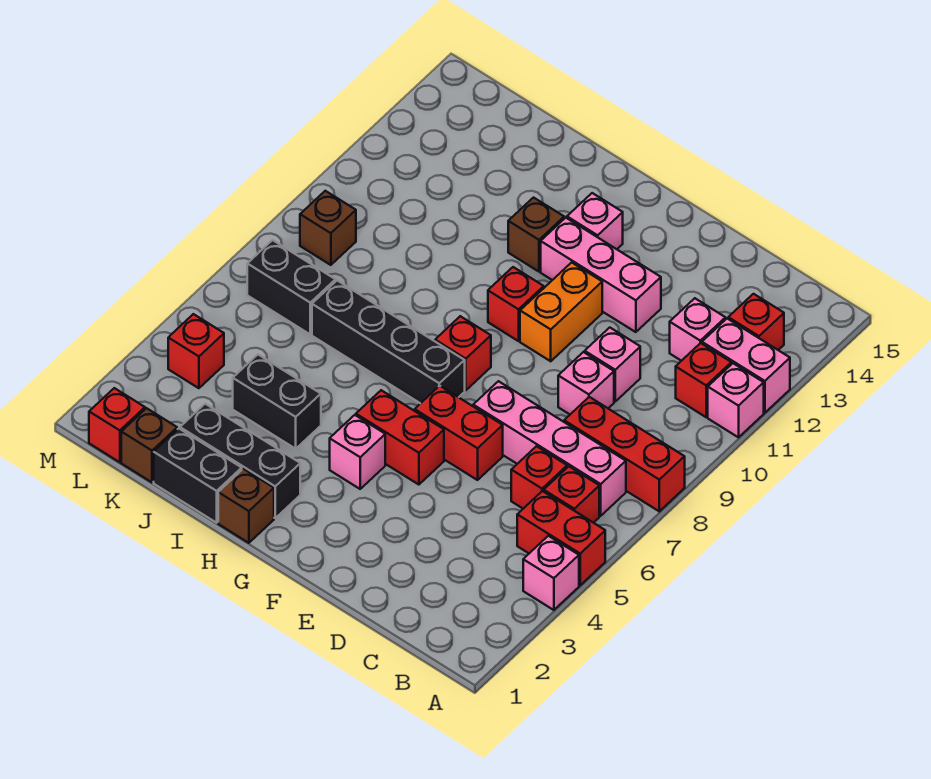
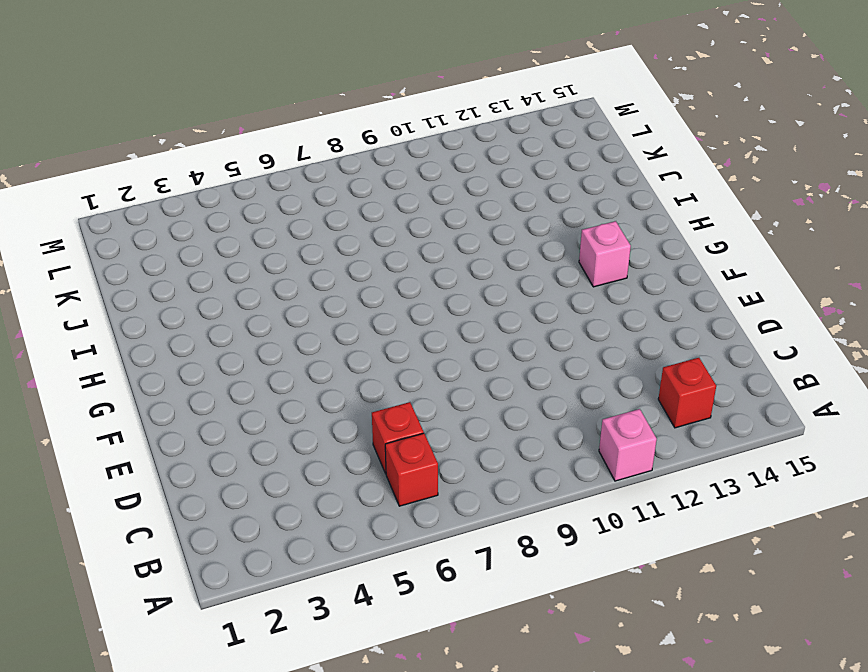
none -> pink 1x1 brick [523,536,579,610]
none -> red 1x2 brick [517,491,605,585]
none -> red 1x3 brick [564,397,685,511]
none -> pink 1x2 brick [702,319,790,413]

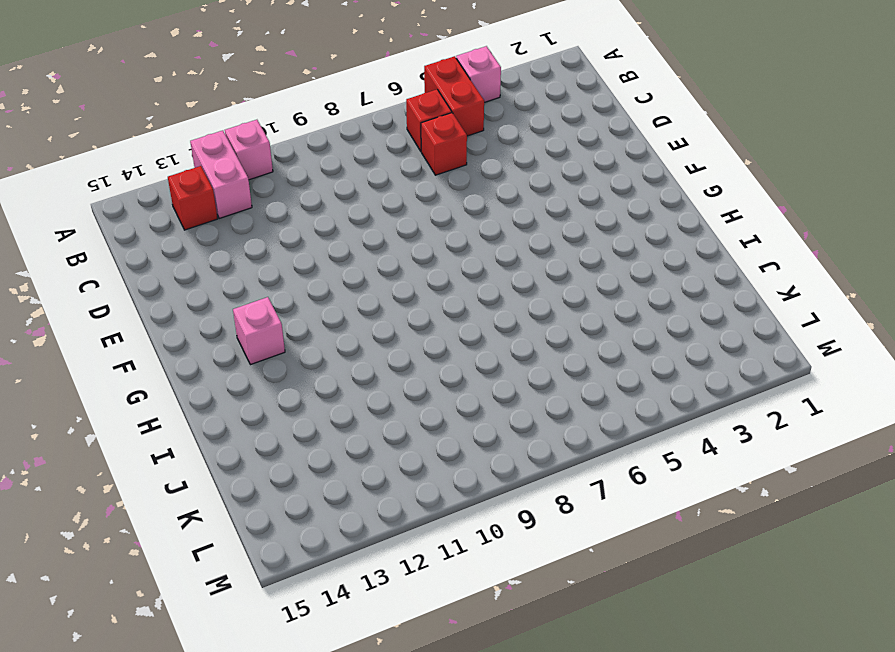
none -> red 1x3 brick [564,397,685,511]
none -> pink 1x4 brick [473,381,626,516]
none -> red 1x1 brick [676,343,731,417]
none -> pink 1x1 brick [670,298,725,361]

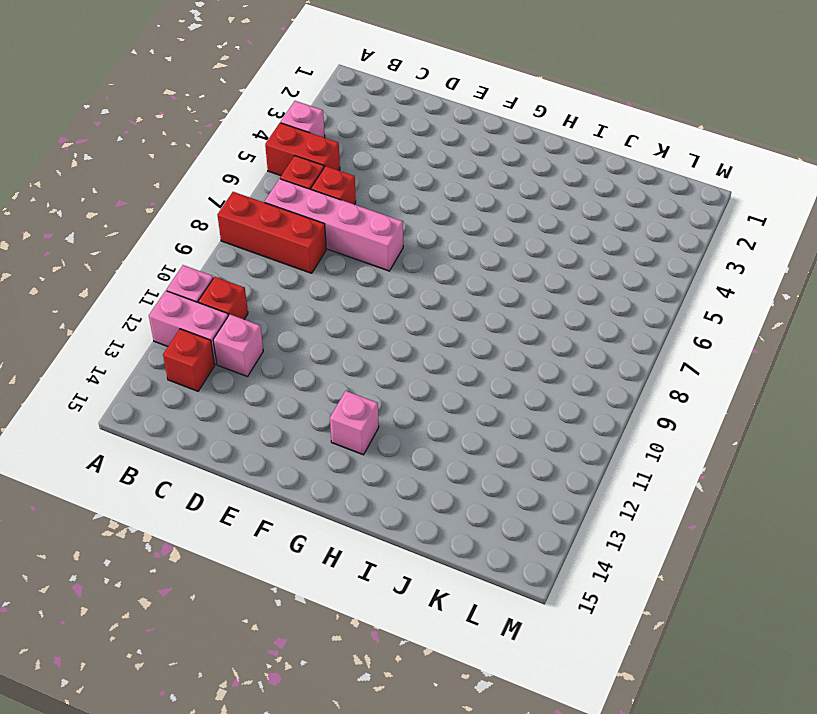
none -> pink 1x1 brick [558,352,614,414]
none -> pink 1x1 brick [585,328,640,401]
none -> red 1x2 brick [415,386,503,480]
none -> pink 1x3 brick [541,218,661,332]

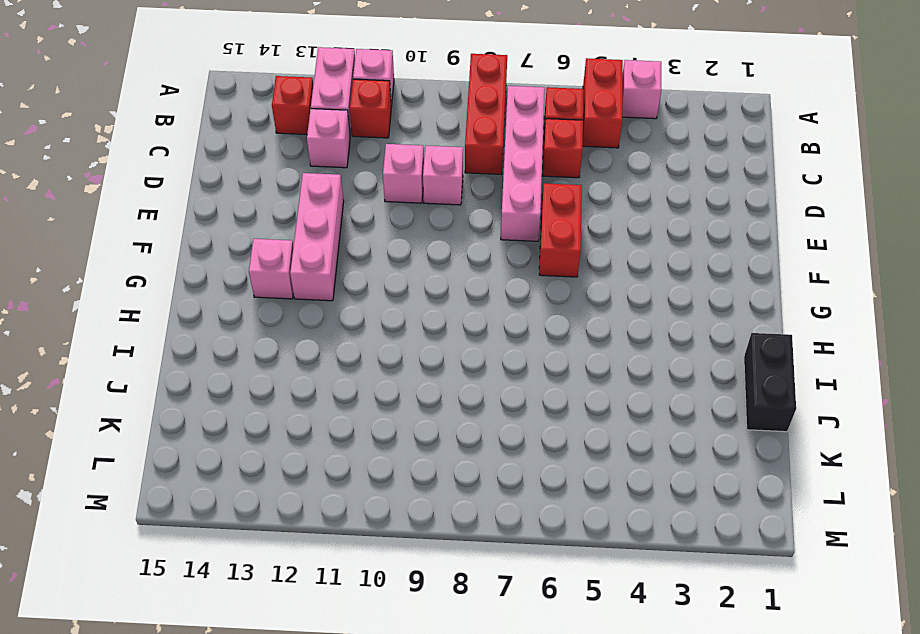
none -> red 1x2 brick [356,390,444,485]
none -> orange 1x2 brick [520,262,602,361]
none -> pink 1x1 brick [330,415,385,489]
none -> black 1x4 brick [312,281,465,404]

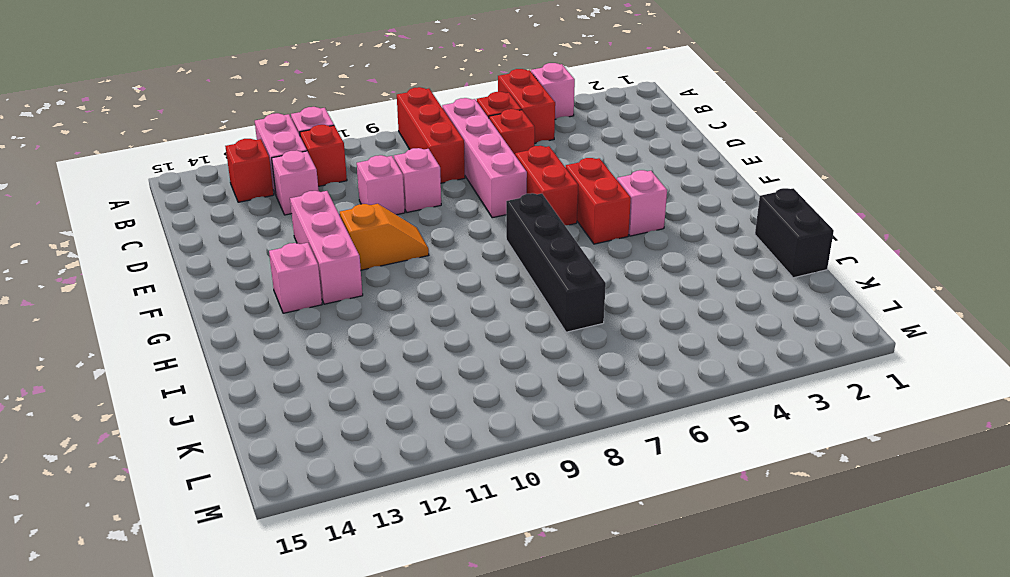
orange 1x2 slope [340,204,429,270] -> orange 1x2 brick [520,262,602,361]
none -> red 1x1 brick [435,316,491,390]
none -> red 1x1 brick [488,267,544,341]
none -> brown 1x1 brick [218,469,274,543]
none -> black 1x3 brick [180,404,300,518]

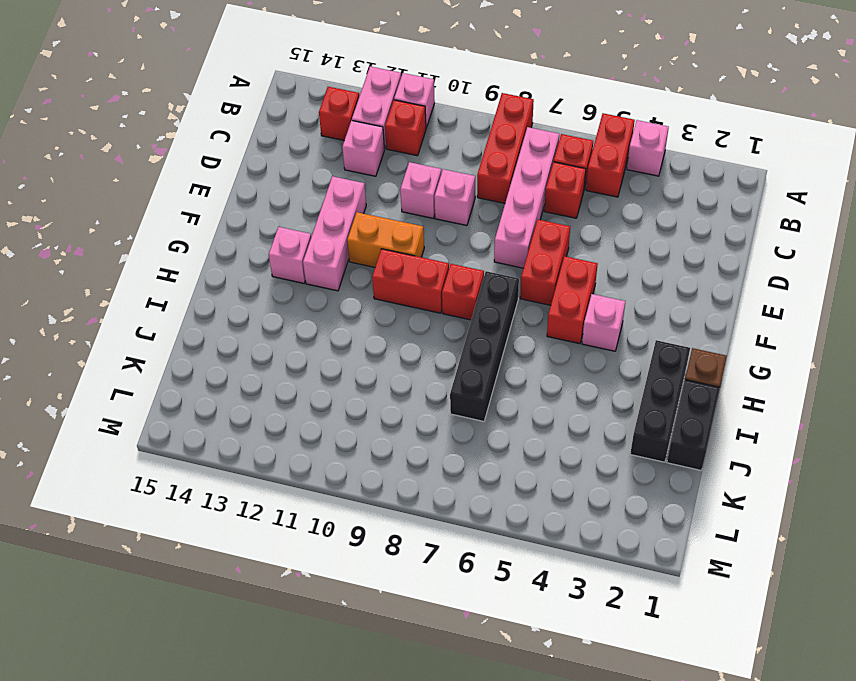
red 1x2 brick [372,249,449,313] -> red 1x1 brick [488,267,544,341]
none -> brown 1x1 brick [508,198,564,272]
none -> black 1x2 brick [233,355,321,449]
none -> brown 1x1 brick [121,408,177,482]
none -> black 1x2 brick [247,240,335,334]

